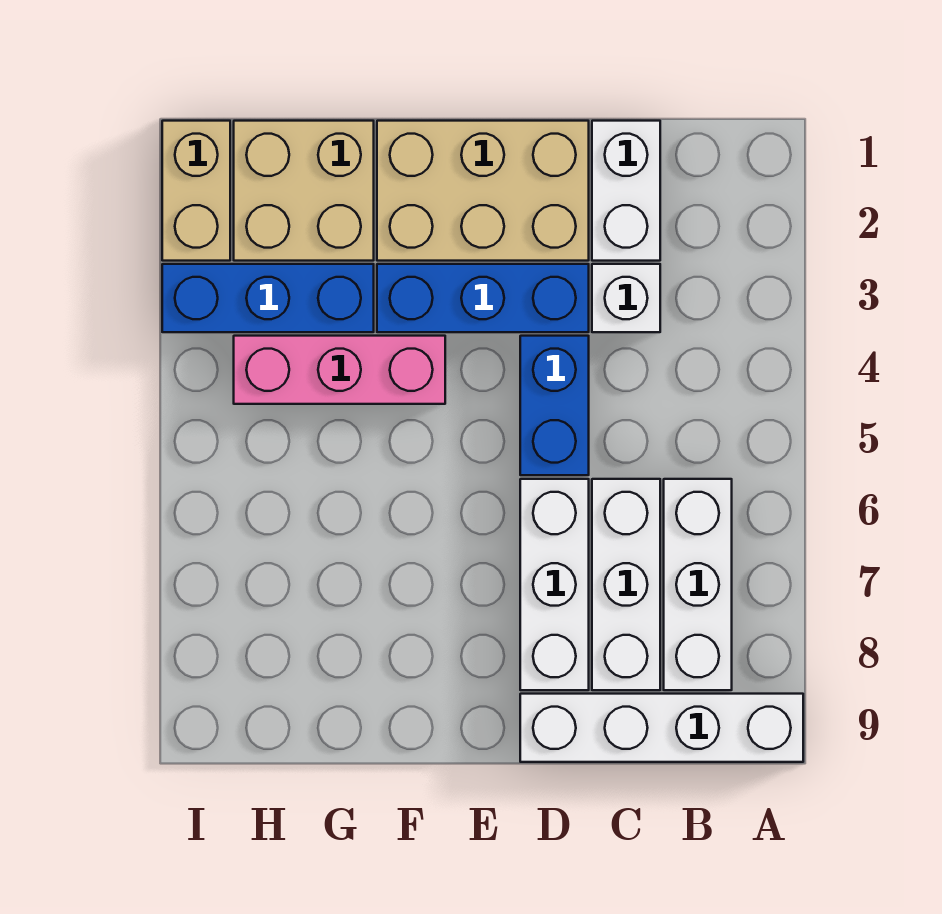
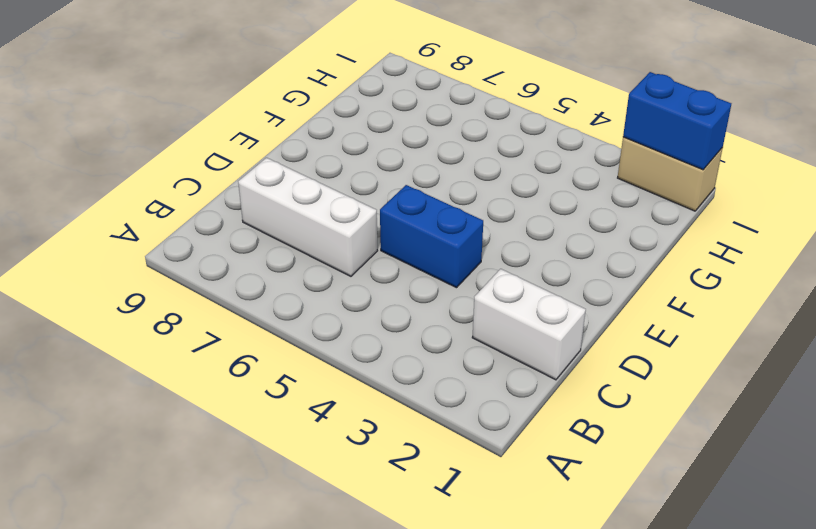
blue 1x2 brick [623,72,731,170] -> none
none -> white 1x4 brick [520,694,803,762]
none -> white 1x3 brick [664,479,732,690]
none -> white 1x1 brick [592,264,660,332]

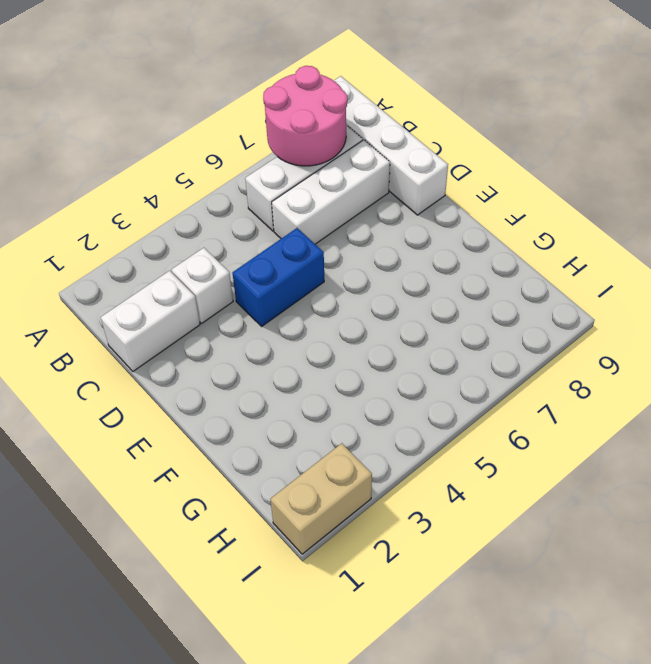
pink 2x2 round brick [263,66,347,166] -> none
none -> tan 2x3 brick [377,121,589,261]
none -> blue 1x3 brick [377,264,589,332]
none -> white 1x3 brick [520,479,589,690]

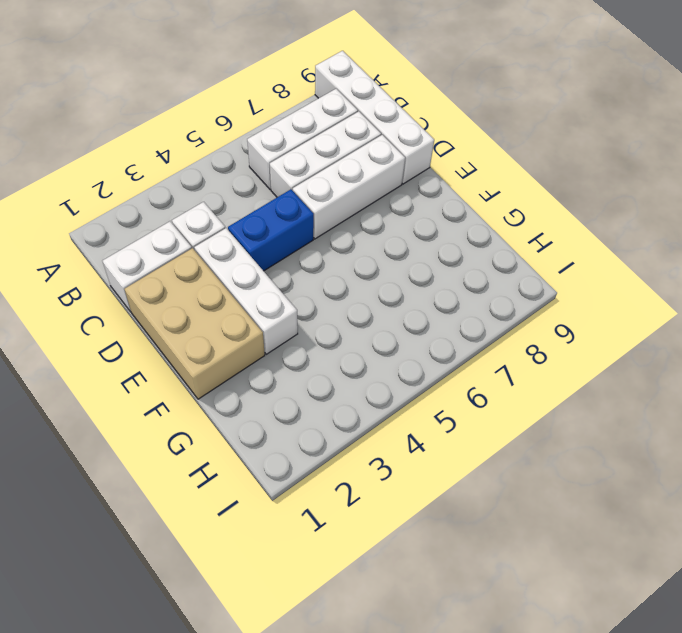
white 1x3 brick [194,228,298,354] -> blue 1x3 brick [377,264,589,332]
none -> pink 1x3 brick [234,336,445,404]
none -> tan 2x2 brick [234,121,374,261]
none -> blue 1x3 brick [162,264,374,332]

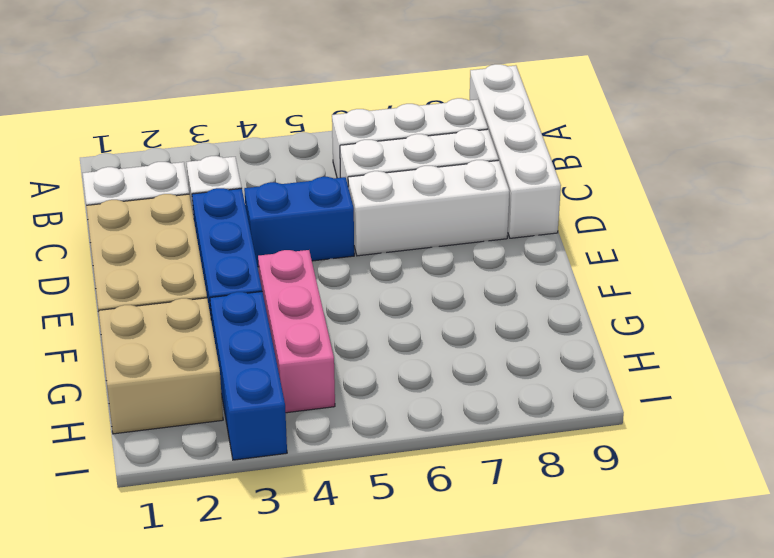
none -> tan 1x2 brick [162,121,230,261]

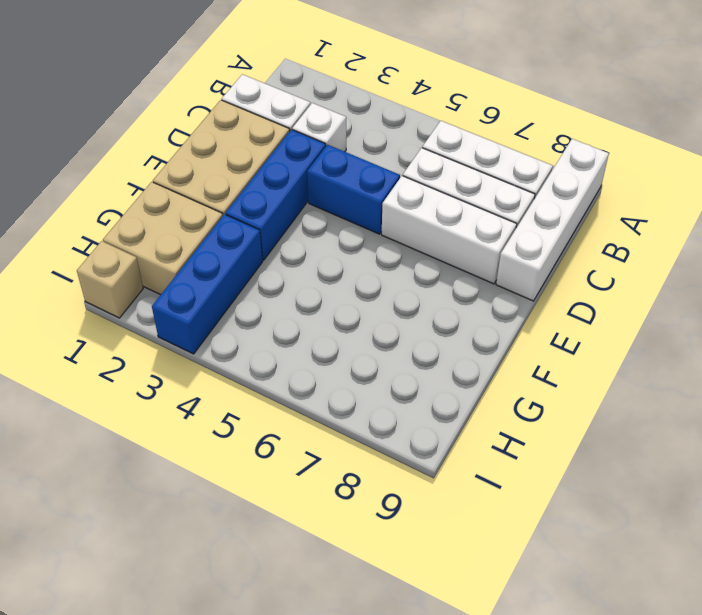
tan 1x1 brick [77,241,143,318] -> tan 1x2 brick [162,121,230,261]
none -> pink 1x3 brick [234,336,445,404]

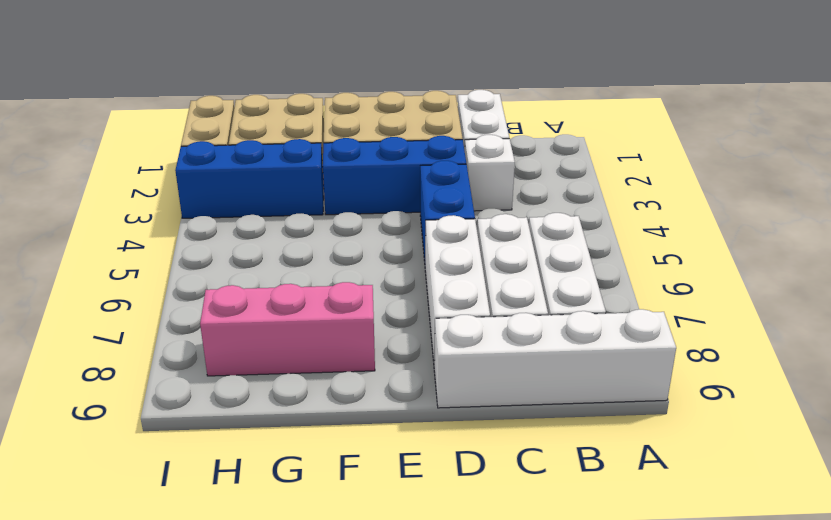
pink 1x3 brick [200,282,375,376] -> pink 1x3 brick moved to [234,336,445,404]

